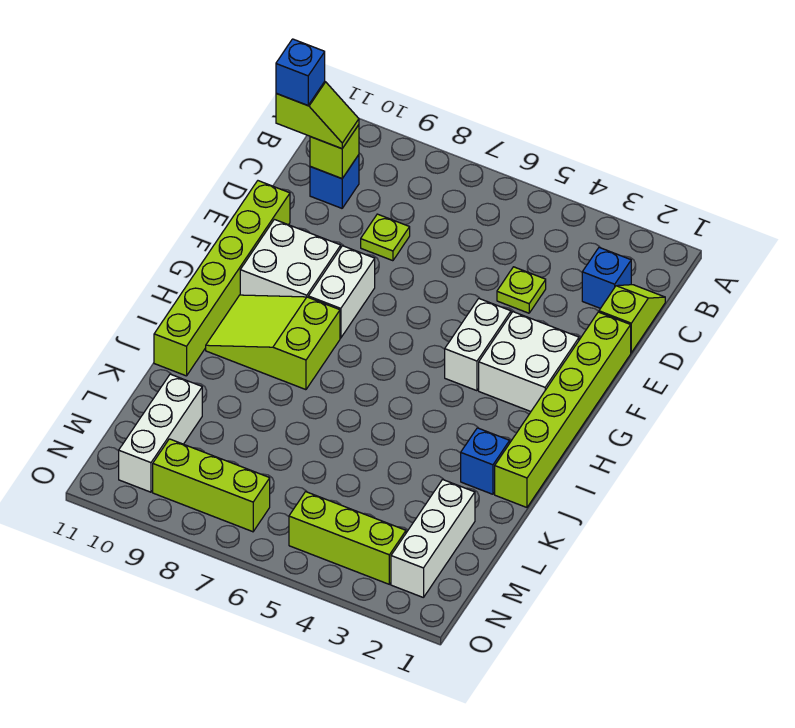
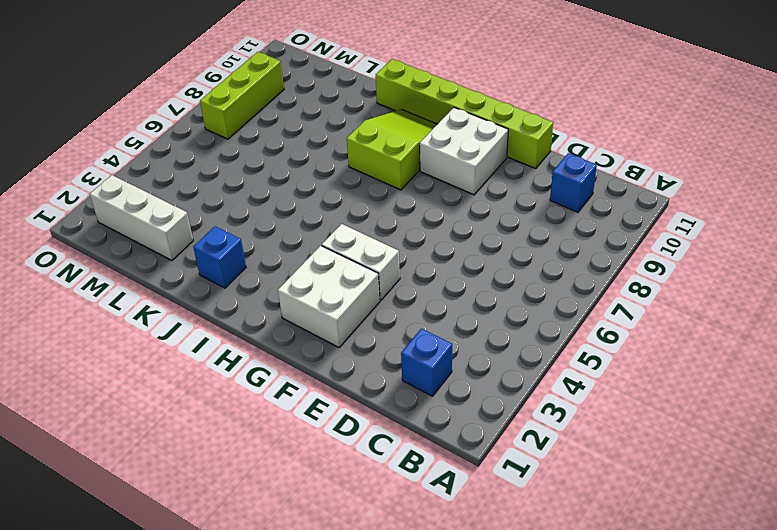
none -> lime 1x2 slope [599,285,665,353]
none -> lime 1x1 plate [497,267,546,313]
none -> lime 1x1 plate [361,214,410,261]

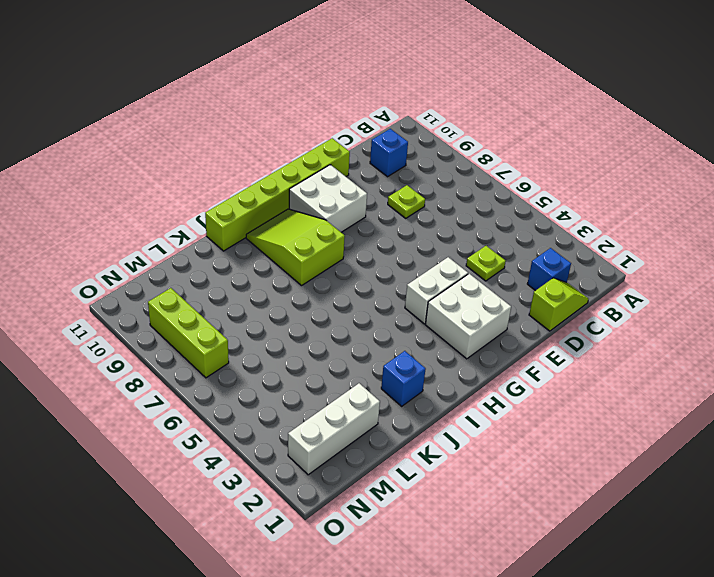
none -> lime 1x6 brick [495,312,631,507]
none -> white 1x2 brick [308,246,375,338]
none -> white 1x3 brick [119,374,202,492]

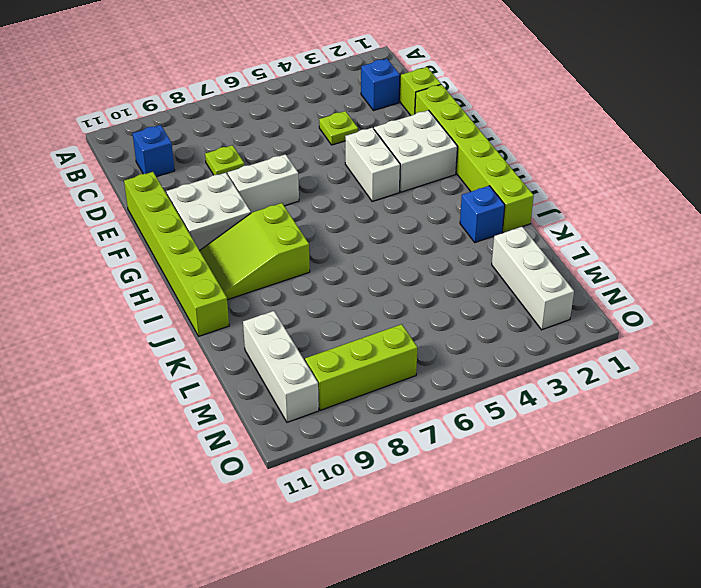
white 1x2 brick [228,154,299,213] -> white 1x2 brick turned to [308,246,375,338]
none -> lime 1x3 brick [289,492,406,584]
none -> lime 1x1 brick [310,125,359,179]
none -> lime 1x2 slope [276,82,359,149]

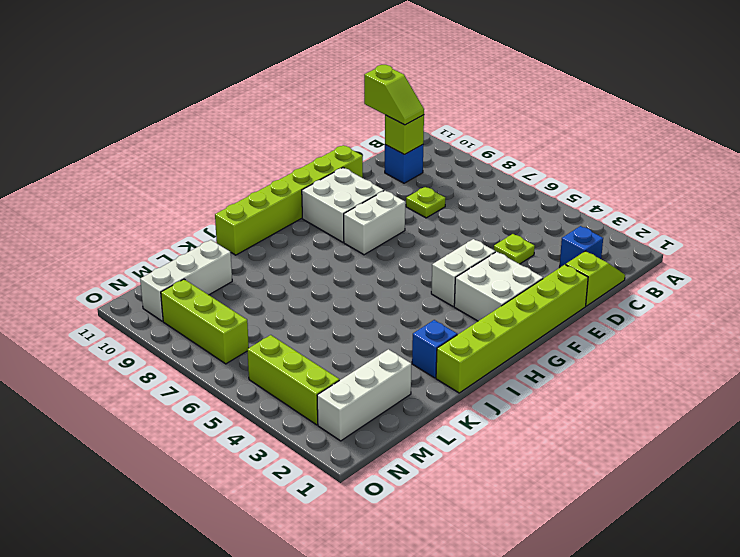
none -> lime 2x3 slope [206,295,340,390]
none -> blue 1x1 brick [276,39,325,105]

